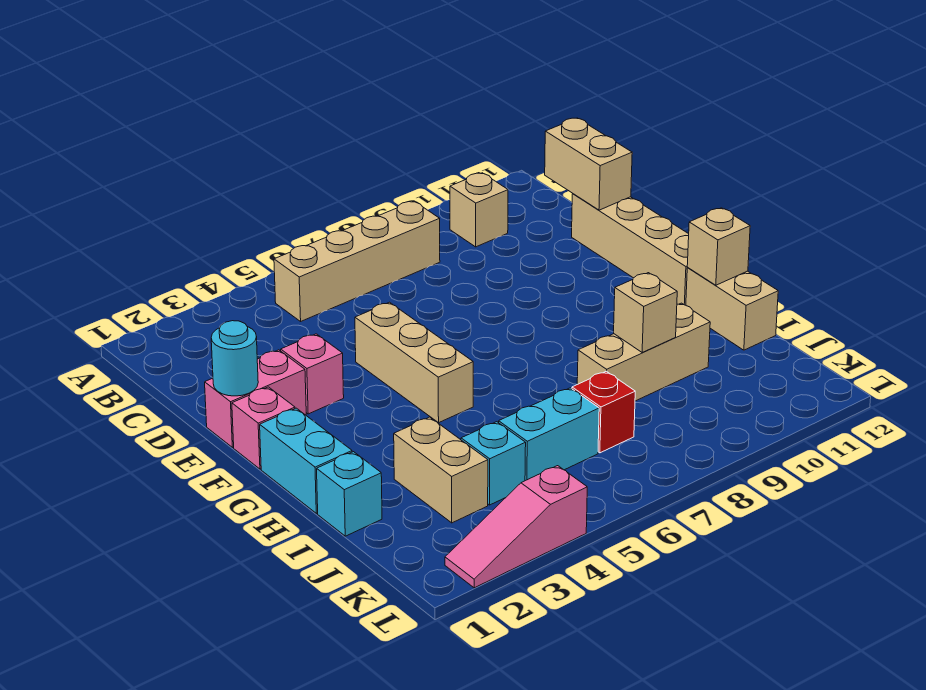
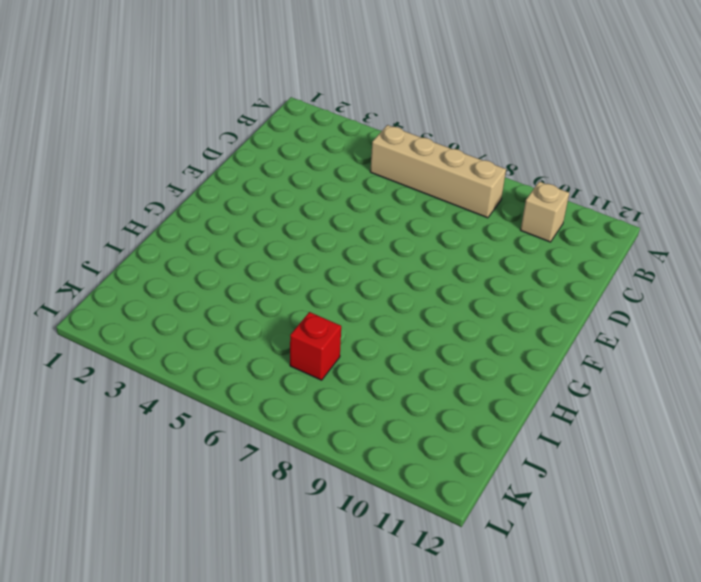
none -> tan 1x4 brick [572,194,689,305]
none -> pink 1x2 brick [205,350,306,447]
none -> pink 1x1 brick [281,334,344,414]

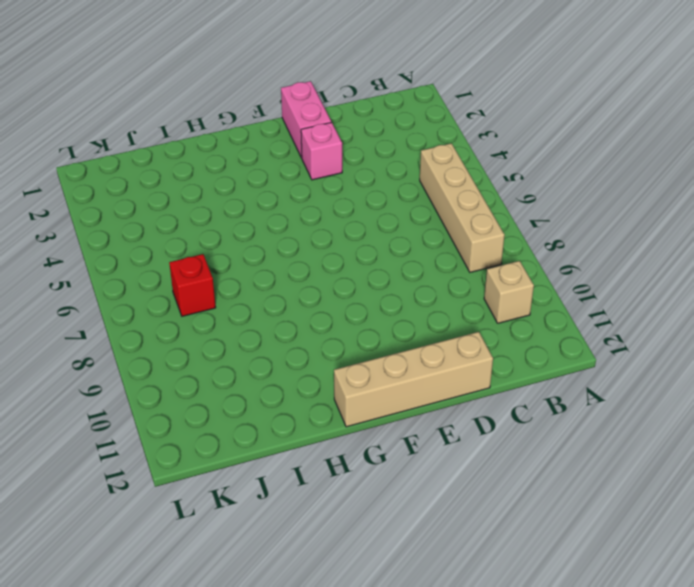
none -> tan 1x3 brick [355,302,473,423]
none -> pink 1x1 brick [232,387,295,469]
none -> cyan 1x2 brick [260,408,352,513]

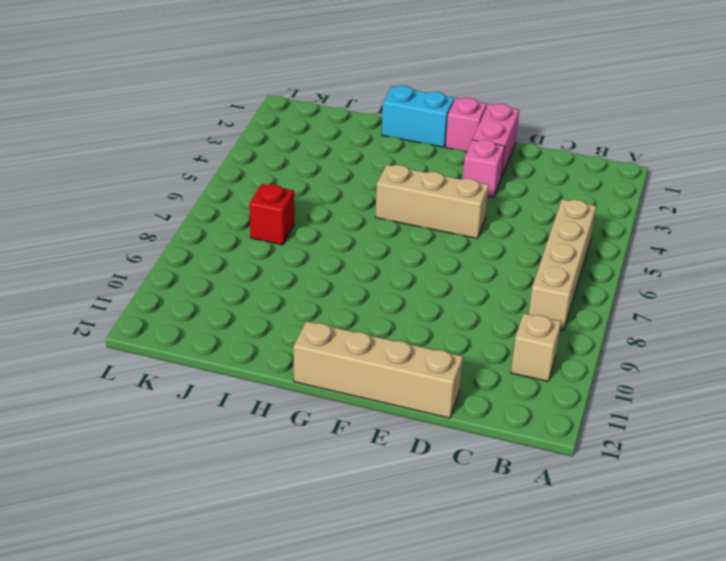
none -> tan 1x2 brick [686,268,778,350]
none -> cyan 1x1 brick [317,452,382,536]
none -> tan 1x2 brick [394,417,488,523]

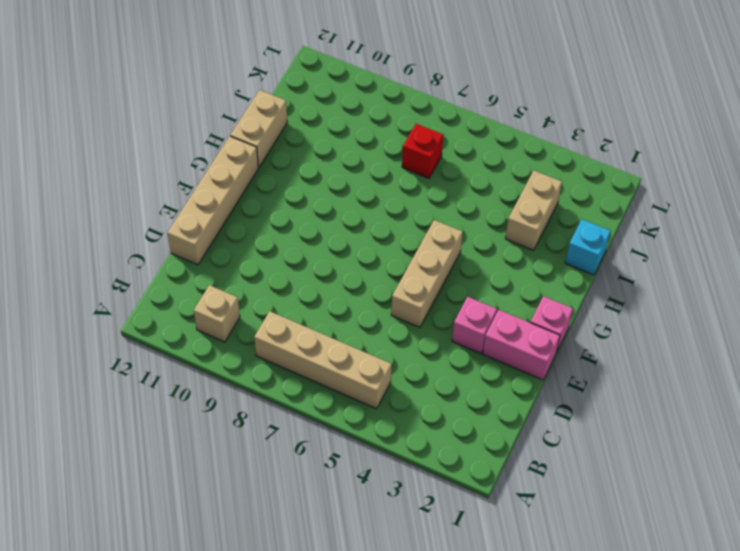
none -> cyan 1x2 brick [260,408,352,513]
none -> tan 1x3 brick [577,303,710,401]
none -> cyan 1x1 brick [461,422,526,505]

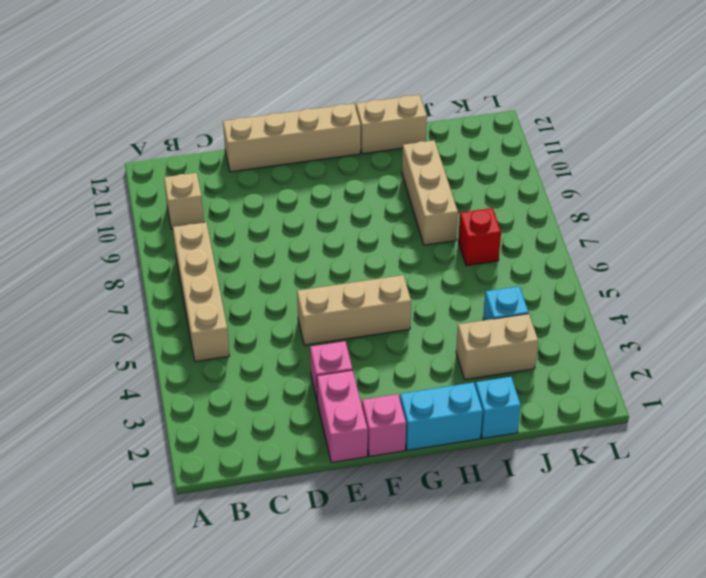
none -> cyan 1x2 brick [499,388,599,481]
none -> pink 1x3 slope [445,466,587,588]
none -> tan 1x2 brick [545,118,632,210]

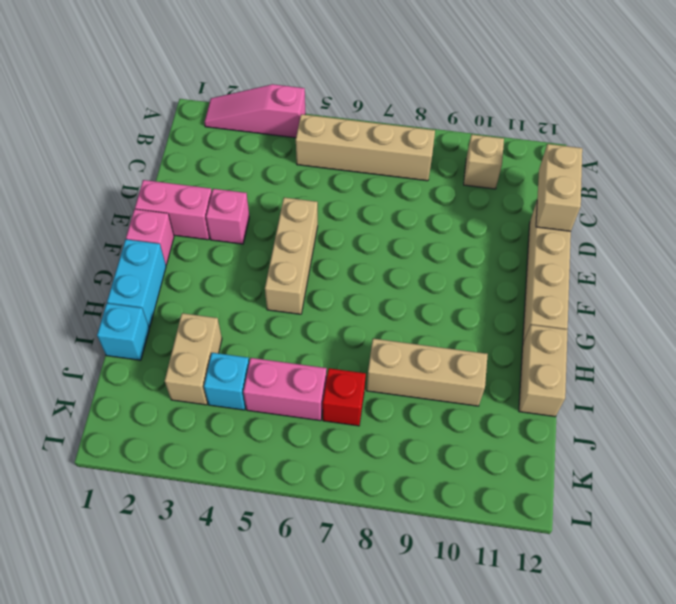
pink 1x3 slope [204,84,305,138] -> pink 1x3 slope moved to [445,466,587,588]
pink 1x2 brick [243,358,327,421] -> cyan 1x2 brick [499,388,599,481]
none -> cyan 1x1 round brick [211,321,258,396]
none -> tan 1x1 brick [687,208,750,285]
none -> tan 1x1 brick [614,273,677,352]

